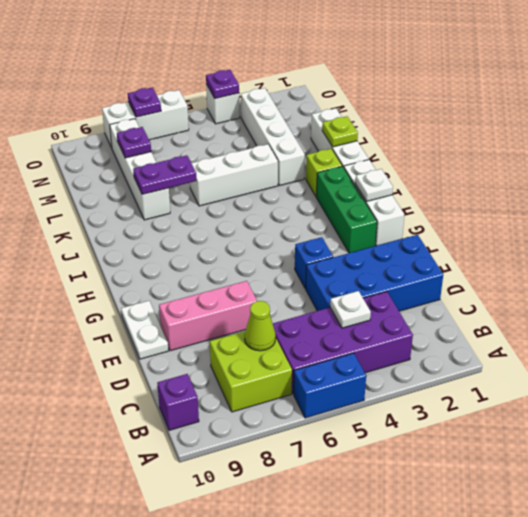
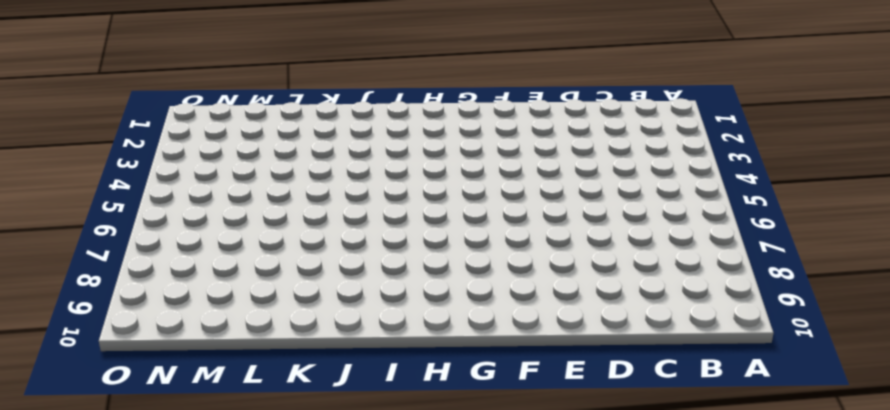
none -> blue 1x2 brick [294,353,366,418]
none -> purple 2x4 brick [273,292,413,394]
none -> lime 2x2 brick [210,331,292,412]

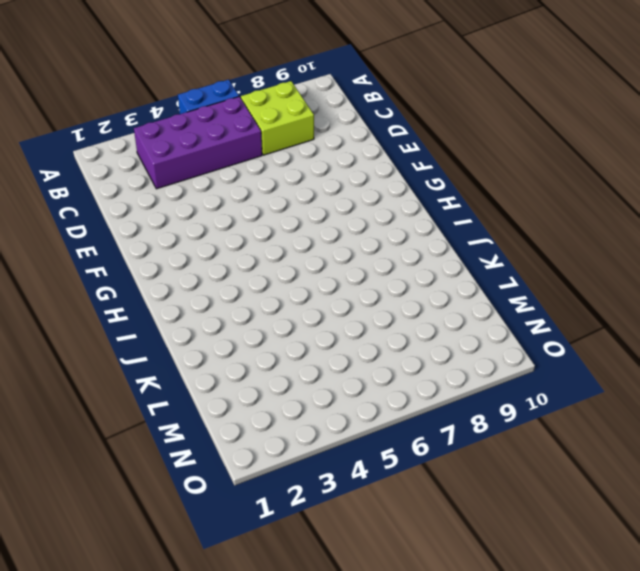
none -> purple 1x1 brick [157,374,199,430]
none -> blue 2x4 brick [305,235,443,311]
none -> pink 1x3 brick [159,281,257,351]

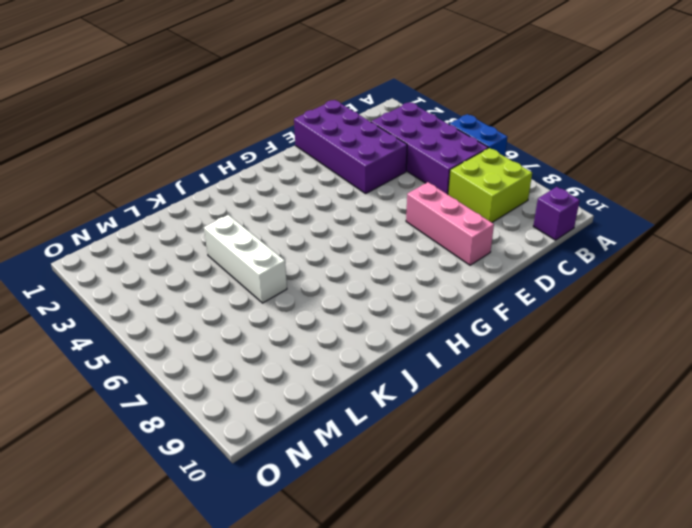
purple 2x4 brick [294,100,407,194] -> blue 2x4 brick [305,235,443,311]
none -> white 1x2 plate [121,301,169,359]
none -> blue 1x1 brick [295,237,333,288]
none -> white 1x3 brick [344,160,404,246]

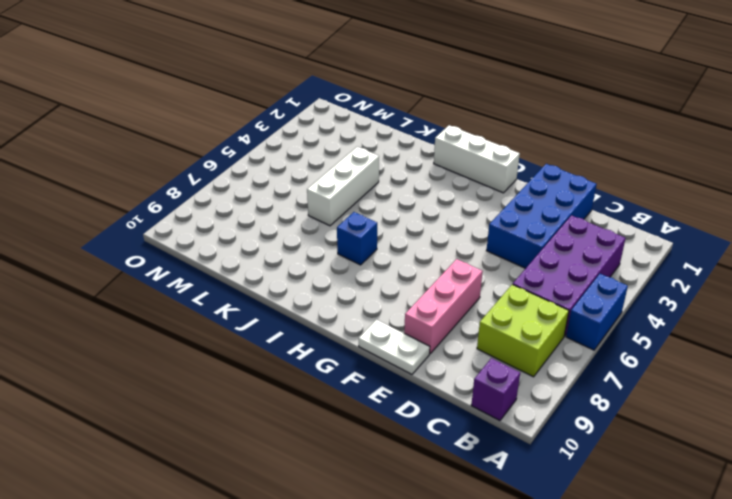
blue 1x1 brick [337,212,377,265] -> blue 1x1 brick moved to [295,237,333,288]
none -> green 1x3 brick [316,166,377,253]
none -> white 1x3 brick [311,108,369,167]
none -> lime 1x1 brick [306,149,342,196]

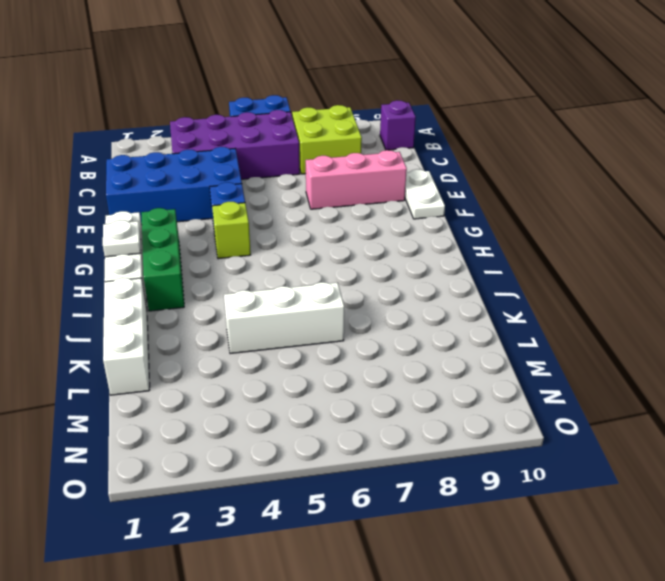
lime 1x1 brick [212,202,251,259] -> lime 1x1 brick moved to [306,149,342,196]
none -> white 1x4 brick [241,88,305,186]
none -> white 1x4 brick [110,119,170,220]
none -> white 1x1 brick [206,84,240,124]

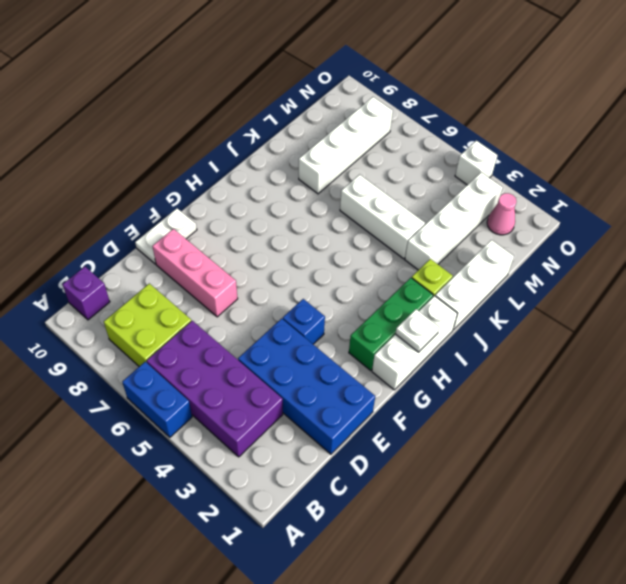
pink 1x1 cone [487,193,516,235] -> none
none -> white 1x3 brick [102,90,189,148]
none -> white 1x1 plate [330,291,371,328]
none -> lime 1x1 cone [245,301,276,351]

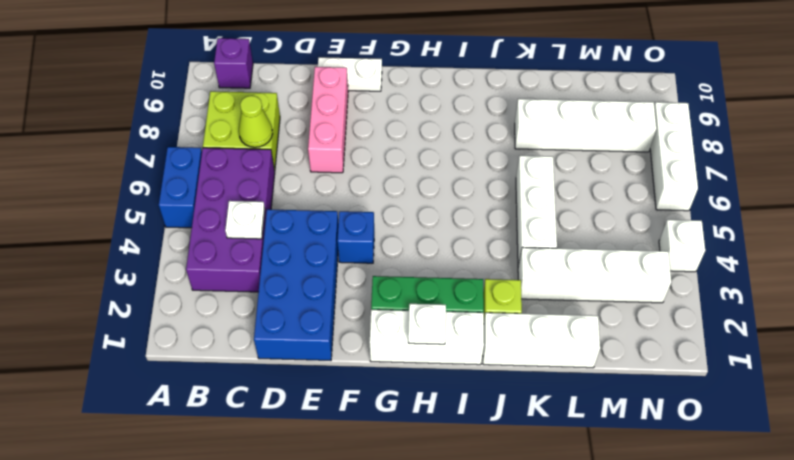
none -> lime 1x1 plate [322,116,358,147]
none -> purple 1x2 plate [133,155,197,194]
none -> purple 1x1 plate [117,127,151,158]

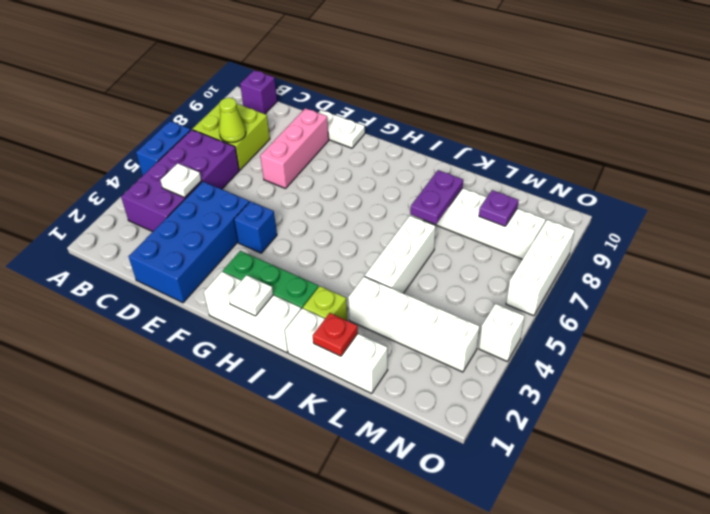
red 1x1 plate [313,313,358,356] -> lime 1x1 plate [322,116,358,147]
none -> purple 1x1 plate [206,70,239,99]
none -> purple 1x1 plate [128,87,161,117]

